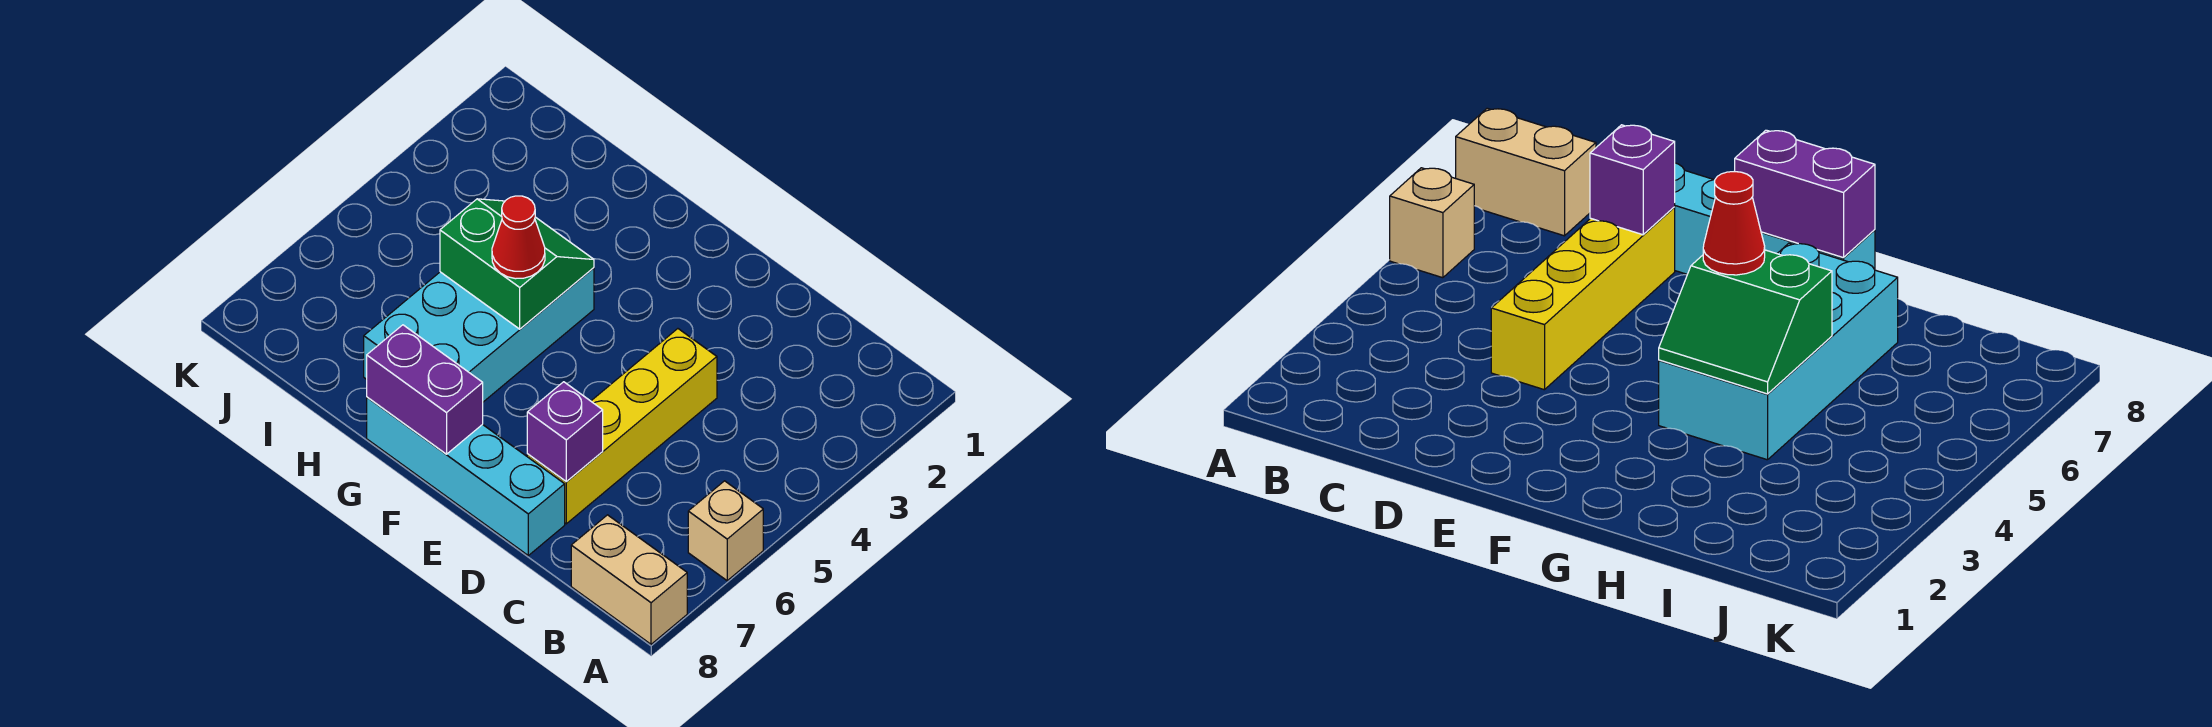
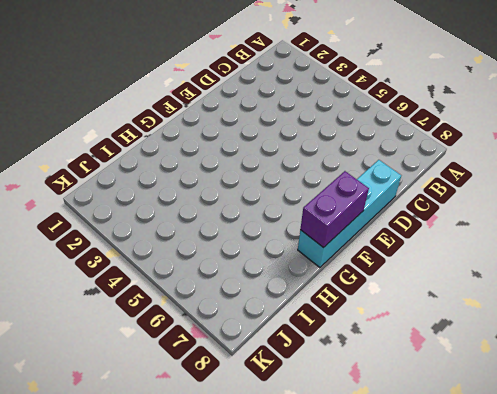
none -> tan 1x1 brick [688,481,763,581]
none -> tan 1x2 brick [571,515,687,644]

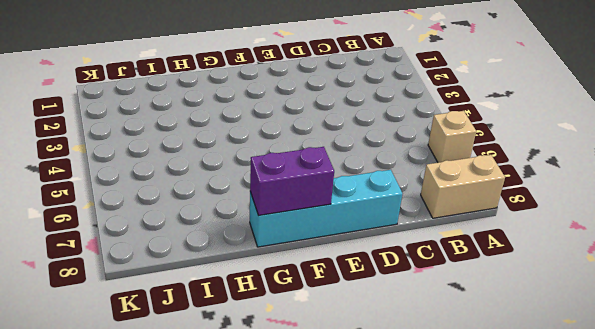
none -> yellow 1x4 brick [527,329,717,524]
none -> cyan 2x4 brick [364,268,594,402]

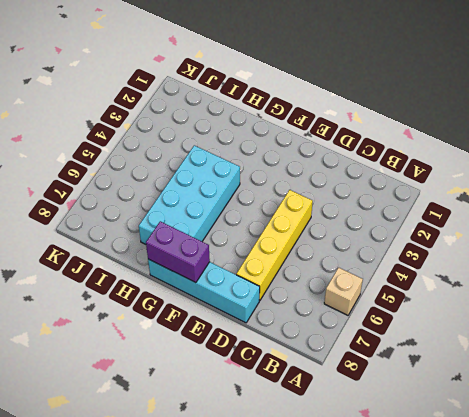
none -> tan 1x2 brick [571,515,687,644]
none -> purple 1x1 brick [527,382,603,481]

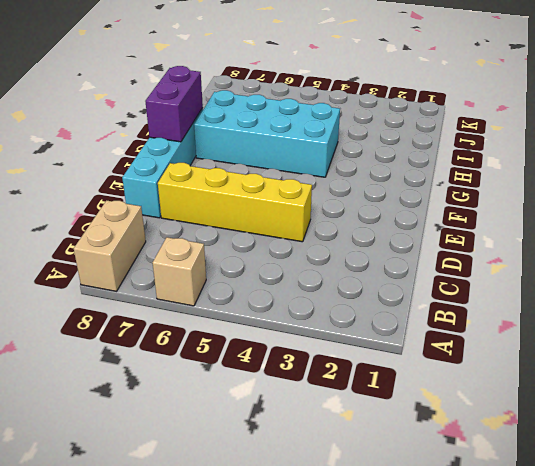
none -> purple 1x1 brick [527,382,603,481]
none -> green 2x2 slope [440,199,594,329]

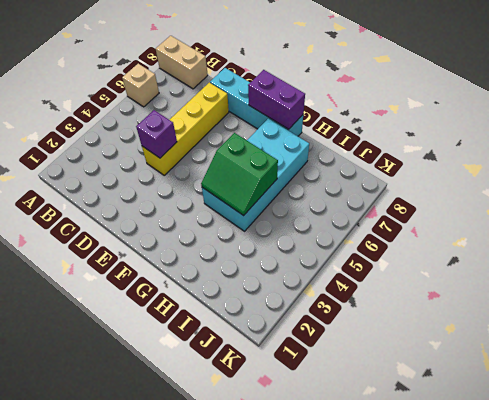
purple 1x1 brick [136,110,177,158] -> purple 1x1 brick moved to [527,382,603,481]
none -> red 1x1 cone [492,196,545,279]

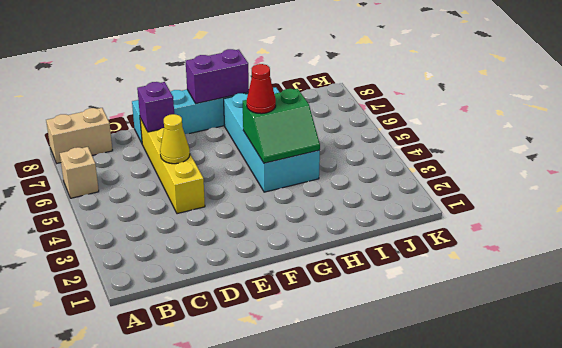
yellow 1x1 cone [160,114,190,164] -> none

